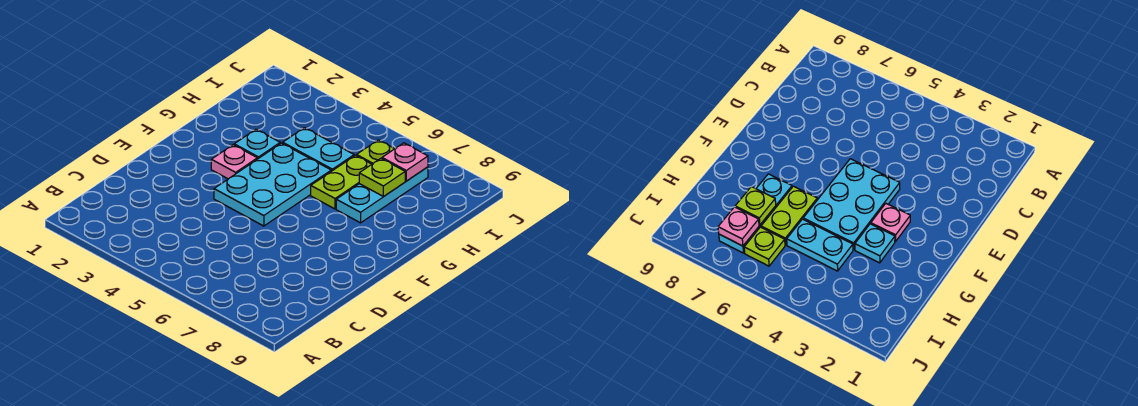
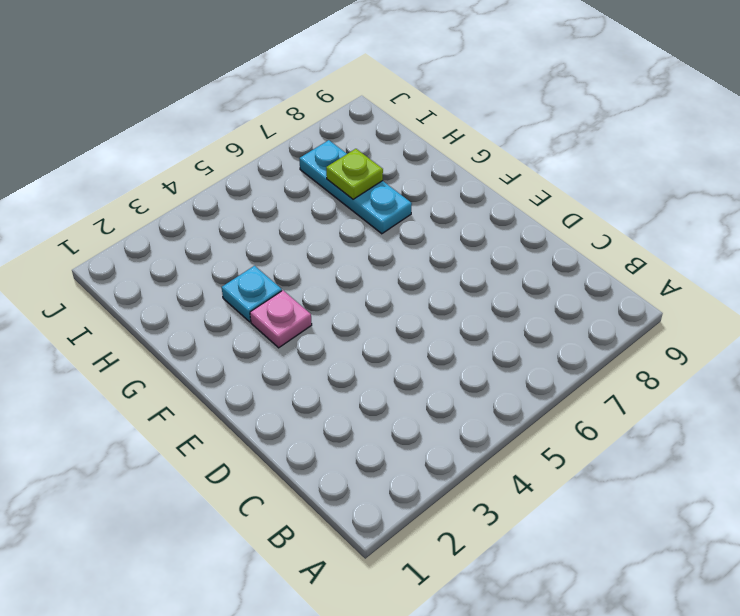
none -> cyan 2x3 plate [214,143,331,226]
none -> lime 1x2 plate [311,155,372,209]

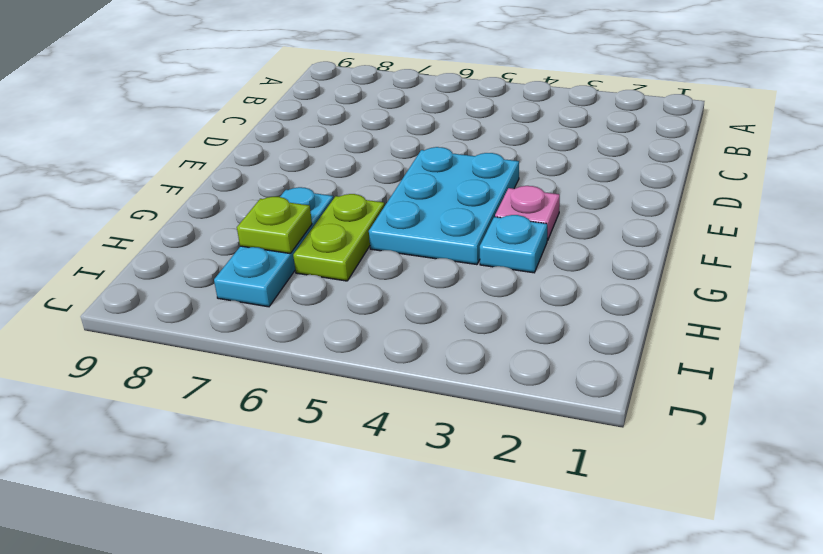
none -> cyan 1x2 plate [283,128,354,171]
none -> lime 1x1 plate [357,140,394,164]

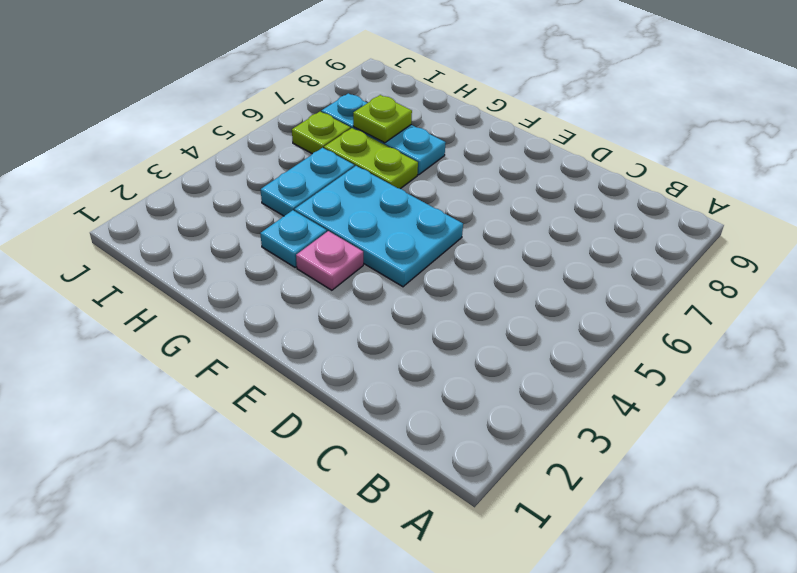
none -> pink 1x1 plate [382,143,428,181]

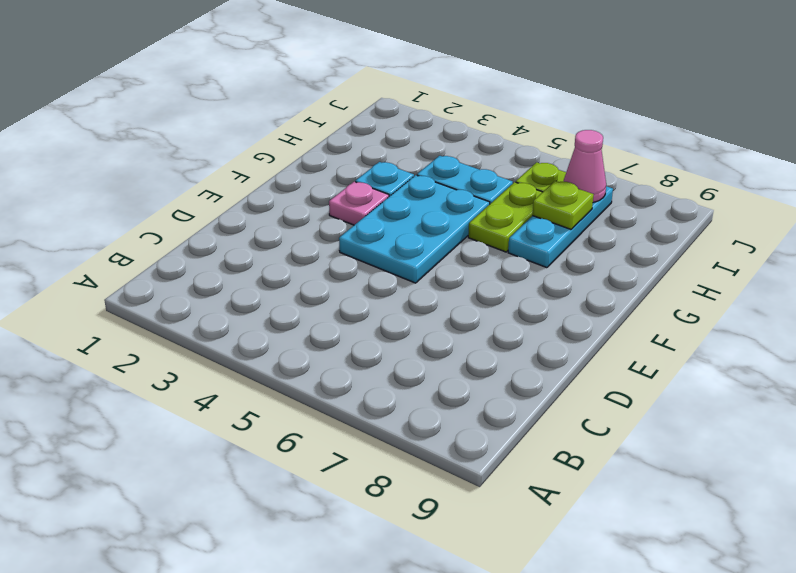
pink 1x1 cone [564,130,606,202] -> pink 1x1 plate [382,143,428,181]

